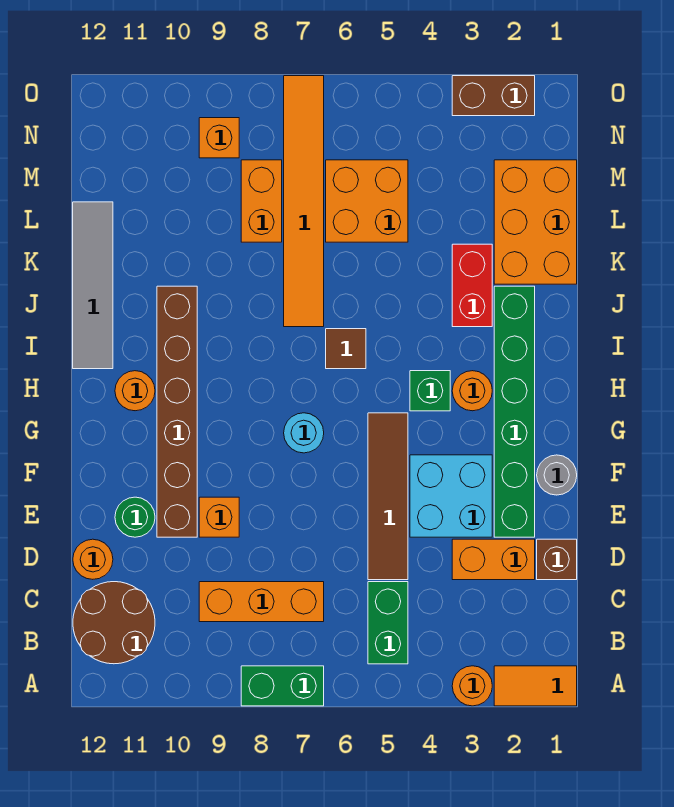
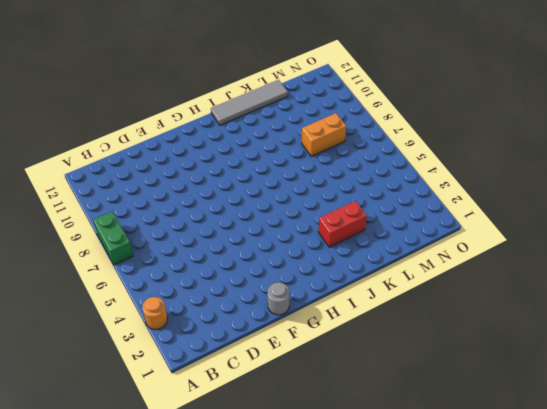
none -> orange 1x2 tile [494,666,577,706]
none -> green 1x2 brick [368,582,408,664]
none -> brown 2x2 round brick [73,582,155,664]

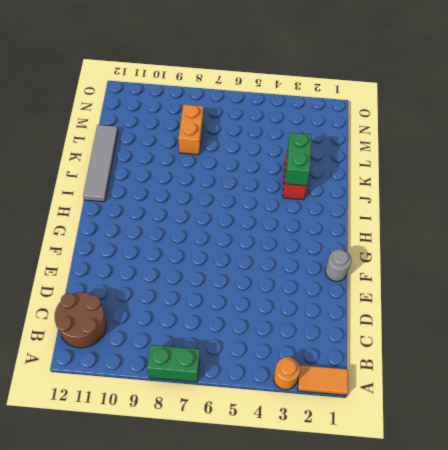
green 1x2 brick [285,133,311,186] -> green 1x2 brick moved to [368,582,408,664]
none -> orange 1x3 brick [199,582,324,622]
none -> brown 1x1 brick [537,539,577,580]
none -> orange 1x2 brick [452,539,535,580]

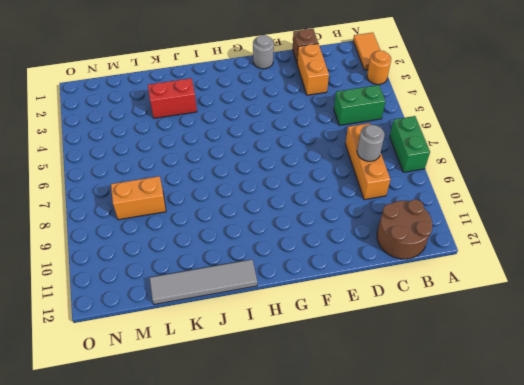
grey 1x1 round brick [357,125,385,161] -> none
none -> brown 1x4 tile [368,413,408,580]
none -> orange 1x1 round brick [73,539,113,579]
none -> green 1x6 brick [494,286,535,537]

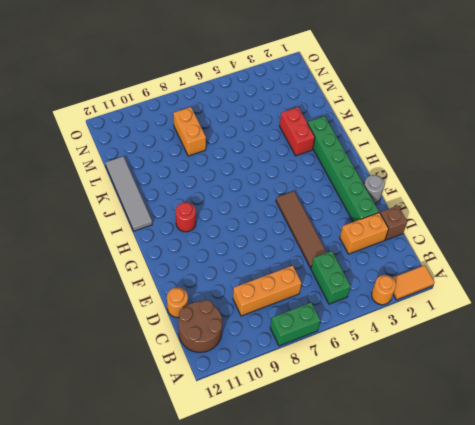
red 1x1 round brick [176,202,196,232] -> brown 1x6 brick [157,286,197,537]
none -> cyan 2x2 brick [410,455,492,537]
none -> orange 1x1 brick [199,497,239,537]
none -> green 1x1 round brick [115,497,155,537]

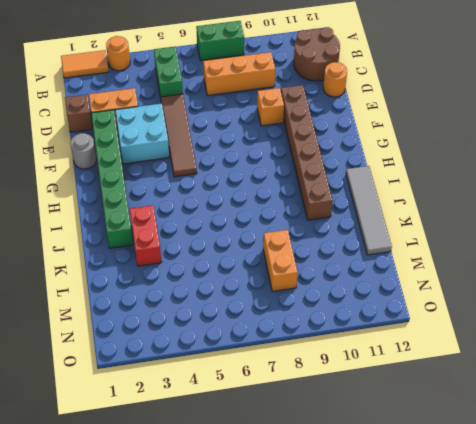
none -> green 1x1 round brick [115,497,155,537]
none -> cyan 1x1 round brick [284,413,324,453]
none -> orange 1x1 round brick [452,371,492,411]

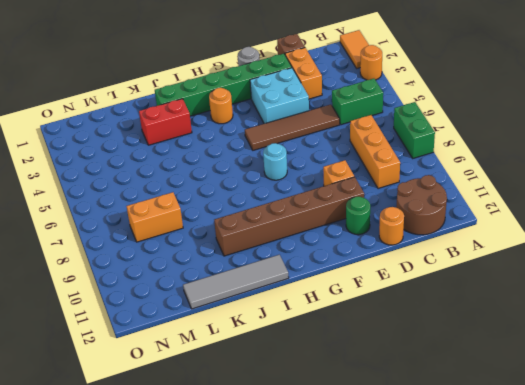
none -> green 1x1 brick [410,371,450,411]
none -> orange 1x1 round brick [115,371,155,411]
none -> brown 1x1 tile [326,329,366,369]

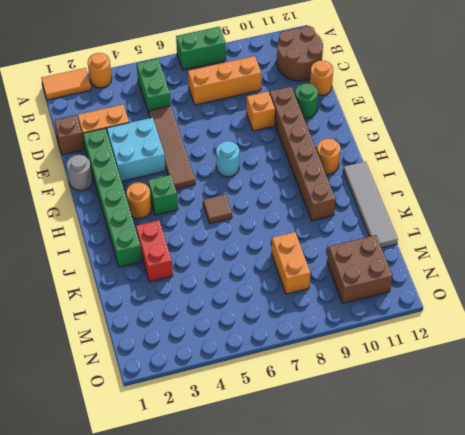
brown 2x2 brick [327,235,393,303] -> none
none -> orange 1x6 tile [284,76,324,327]
none -> orange 2x3 brick [494,160,577,284]
none -> orange 2x2 brick [326,160,408,242]

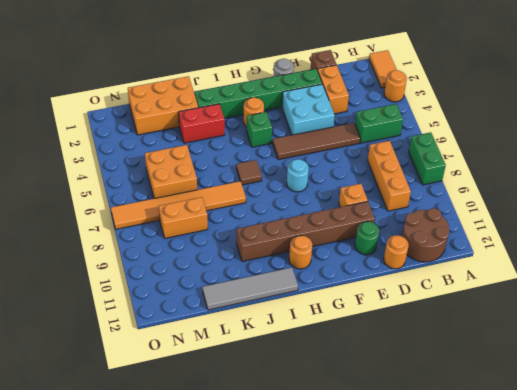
none -> orange 1x1 brick [199,118,239,158]
none -> brown 1x2 brick [452,76,535,116]

